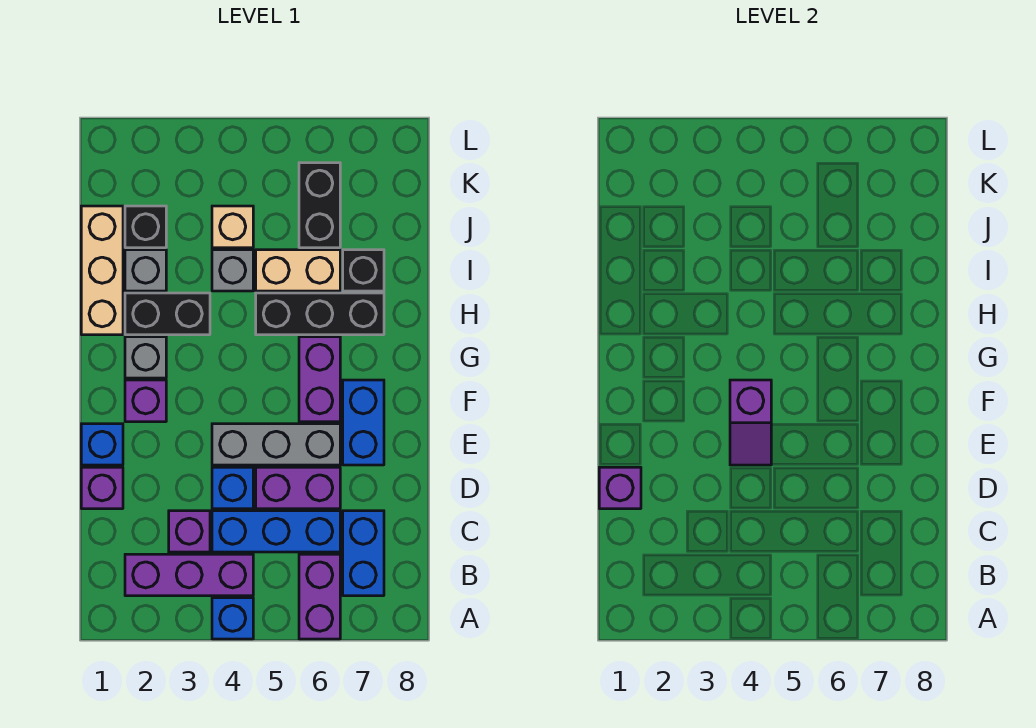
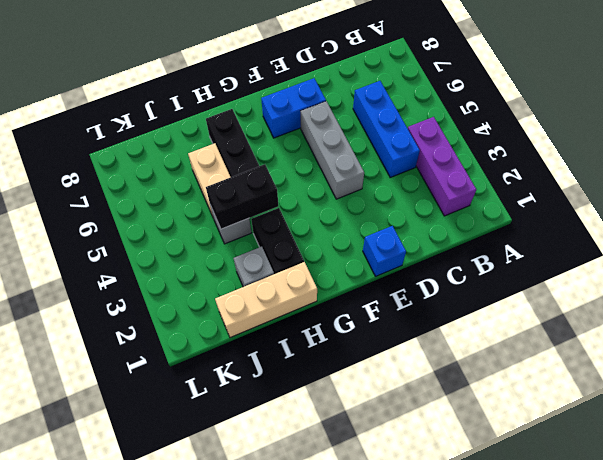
black 1x2 brick [206,164,278,229] -> black 1x2 brick moved to [299,163,340,248]
none -> blue 1x1 brick [212,598,253,639]
none -> purple 1x2 brick [299,554,340,639]
none -> blue 1x2 brick [343,511,384,596]

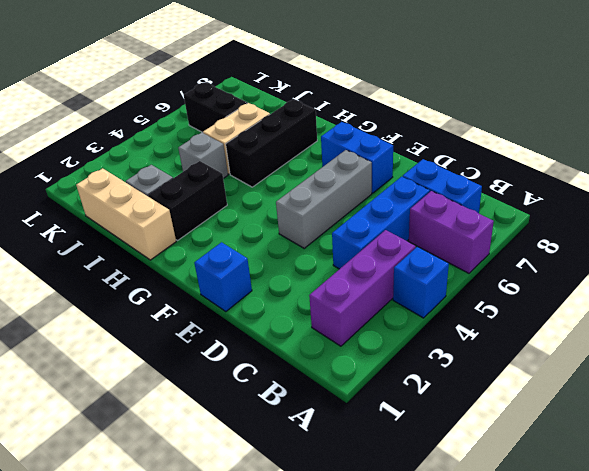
none -> purple 1x1 brick [169,511,210,552]
none -> purple 1x1 brick [81,467,123,509]
none -> blue 1x1 brick [212,467,253,509]

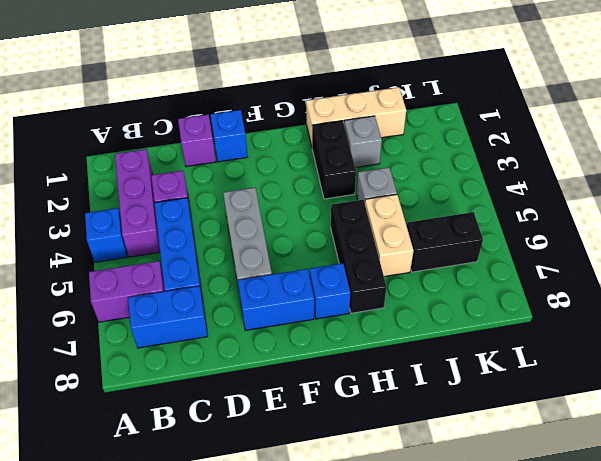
blue 1x1 brick [310,263,350,319] -> blue 1x1 brick moved to [212,467,253,509]
none -> purple 1x2 brick [256,467,340,509]
none -> purple 1x1 brick [125,380,166,422]
none -> purple 1x2 brick [299,337,340,422]

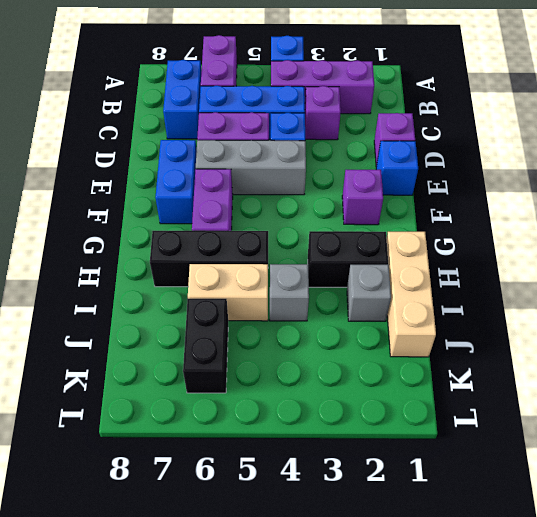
none -> grey 1x1 brick [125,337,166,378]
none -> black 1x1 brick [343,250,384,291]
none -> black 1x1 brick [125,206,166,248]

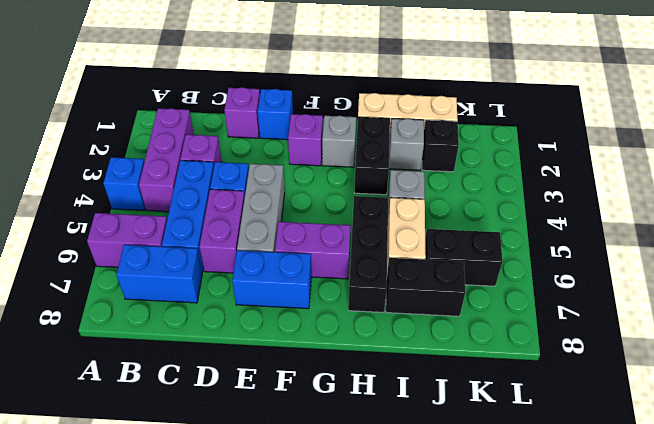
black 1x2 brick [386,258,465,316] -> black 1x1 brick [343,250,384,291]
none -> tan 1x1 brick [212,206,253,248]
none -> purple 1x1 brick [599,467,641,509]
none -> purple 1x2 slope [730,380,771,465]

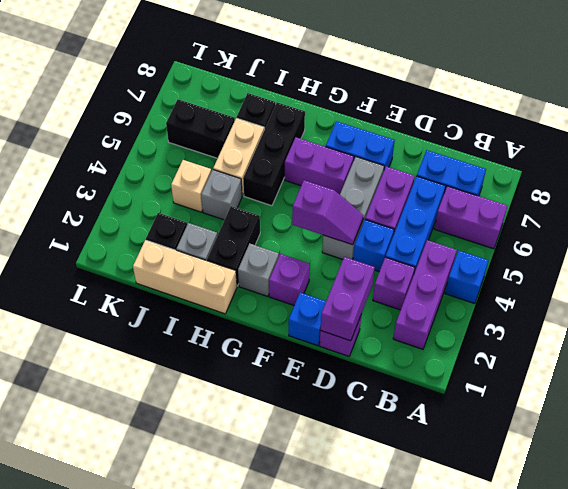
purple 1x2 brick [320,257,375,341] -> purple 1x1 brick [599,467,641,509]

